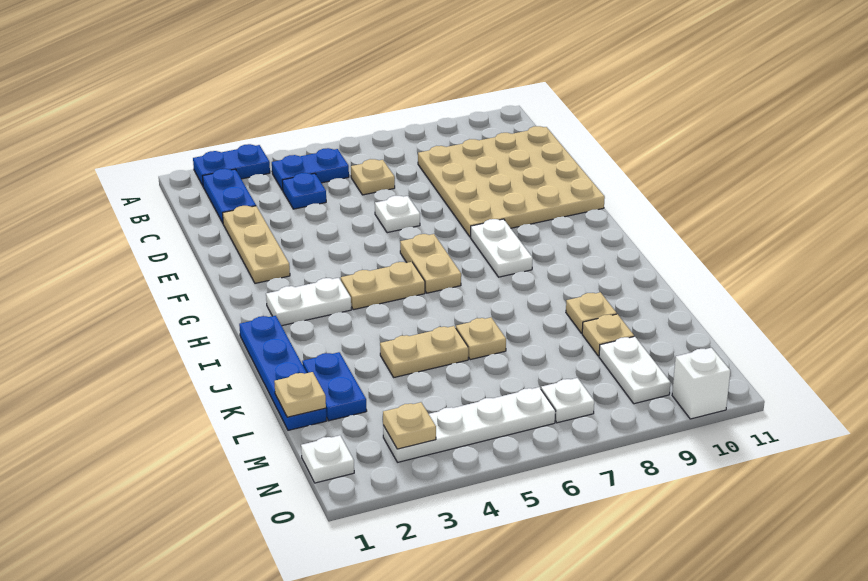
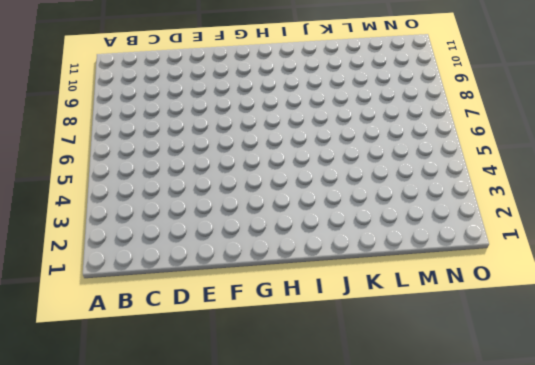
none -> blue 1x2 plate [193,144,270,186]
none -> blue 1x2 plate [203,169,256,223]
none -> blue 1x2 plate [272,148,349,191]

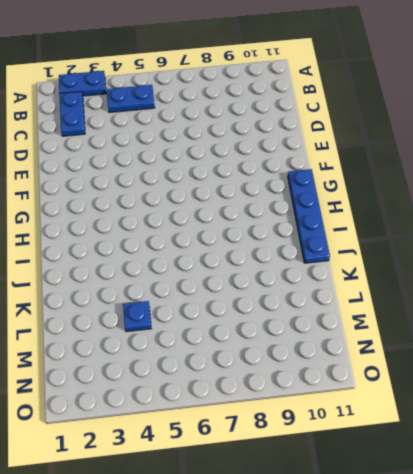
blue 1x4 plate [288,169,330,263] -> blue 1x4 plate moved to [239,316,327,430]
blue 1x1 plate [123,301,151,332] -> blue 1x1 plate moved to [282,173,326,209]
none -> tan 1x1 plate [351,159,395,195]
none -> tan 4x4 plate [418,126,605,237]
none -> tan 1x3 plate [223,206,290,283]

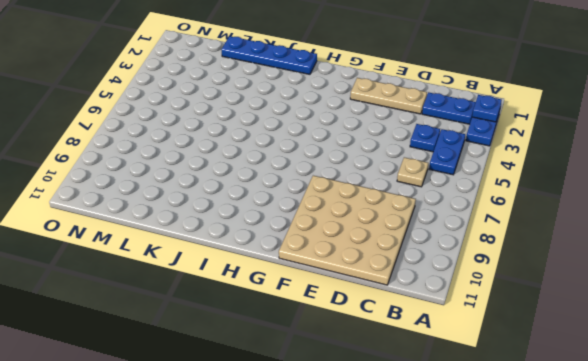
blue 1x1 plate [472,95,502,122] -> none
none -> white 1x1 plate [375,196,420,233]
none -> tan 1x2 plate [400,234,461,293]
none -> white 1x2 plate [471,219,533,277]

